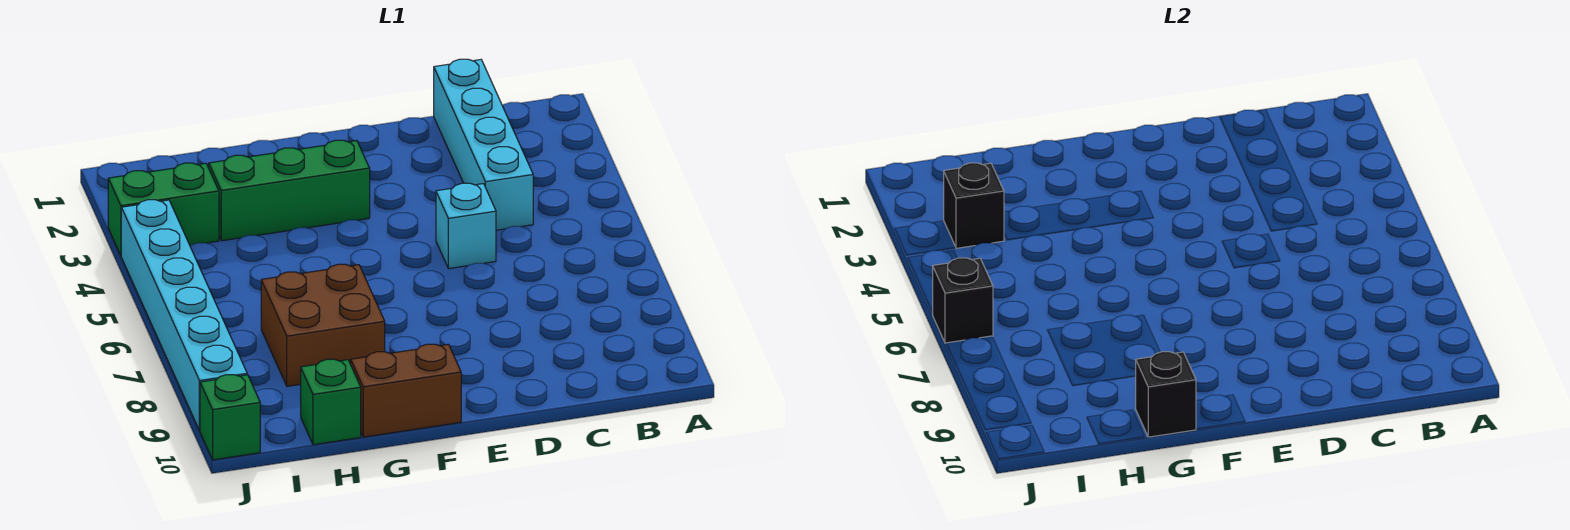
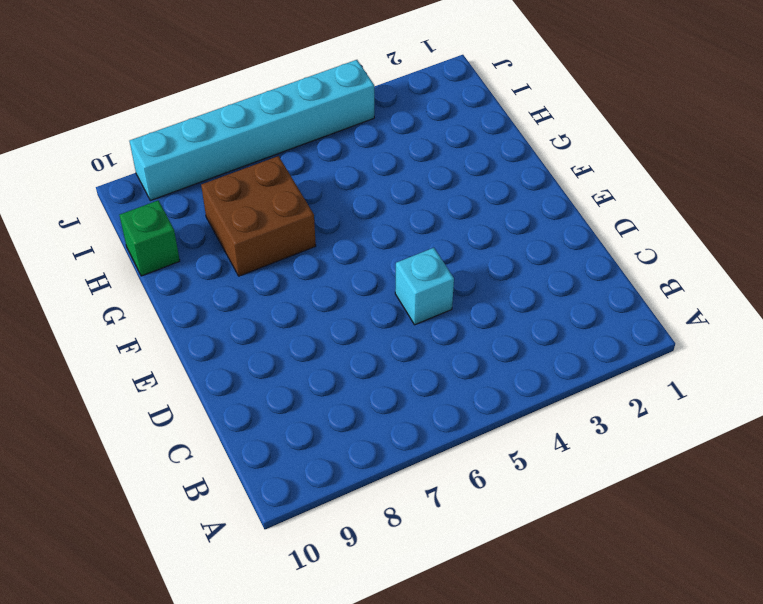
none -> cyan 1x4 brick [434,59,533,230]
none -> green 1x3 brick [209,140,370,241]
none -> brown 1x2 brick [351,344,461,437]

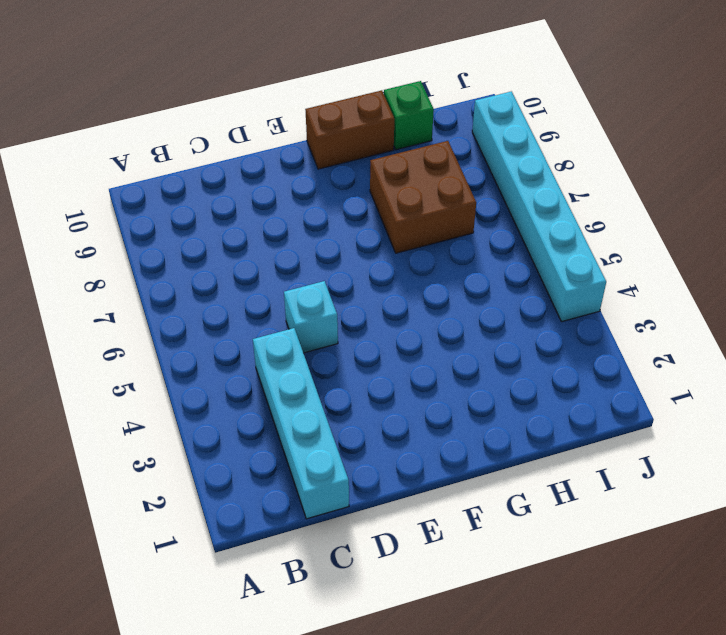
none -> green 1x3 brick [209,140,370,241]
none -> green 1x2 brick [108,163,219,255]
none -> green 1x1 brick [200,375,260,460]

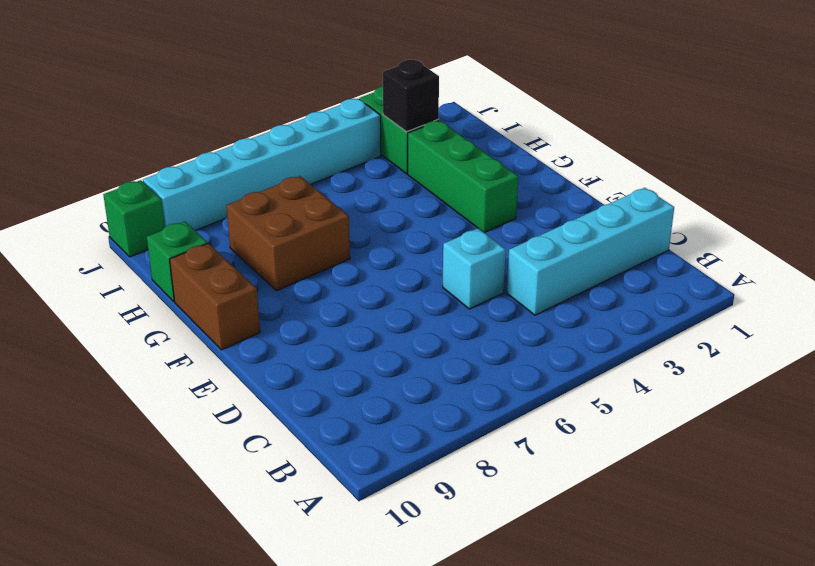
none -> black 1x1 brick [1136,352,1196,437]
none -> black 1x1 brick [933,258,993,343]

